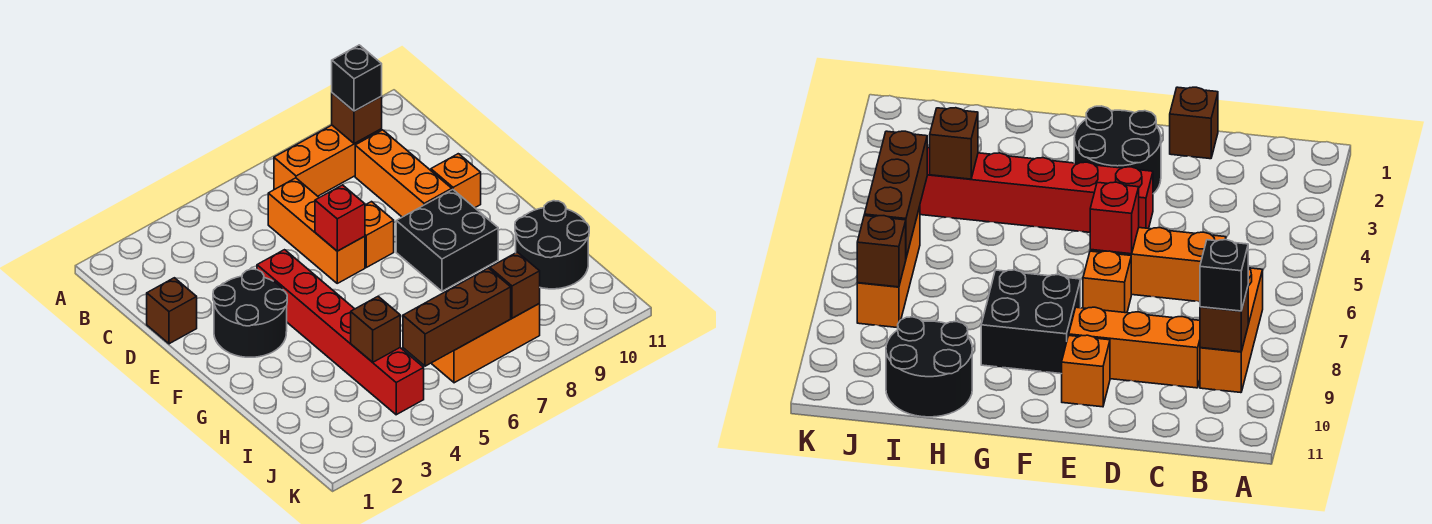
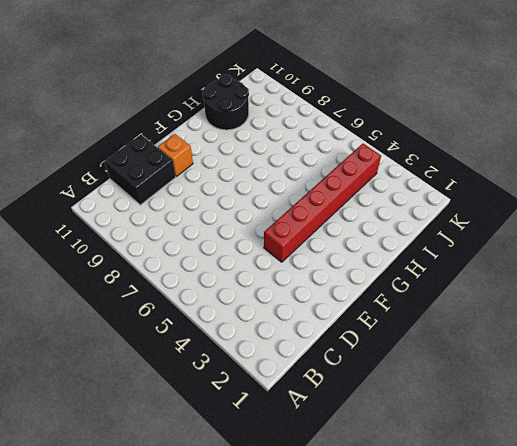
black 2x2 brick [104,135,176,205] -> black 2x2 brick moved to [396,190,498,291]
none -> orange 1x3 brick [274,125,382,196]
none -> orange 1x3 brick [268,178,365,283]
none -> orange 1x3 brick [355,130,452,217]

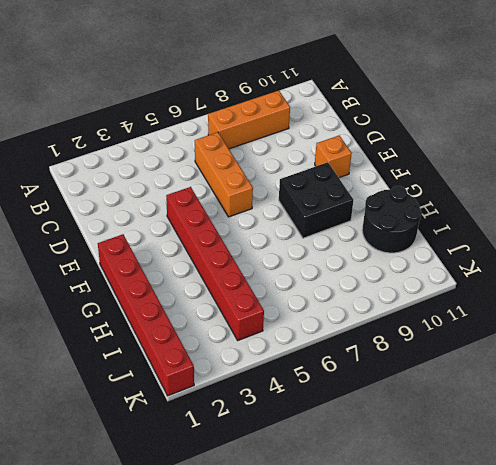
red 1x6 brick [98,234,194,396] -> none
none -> orange 1x3 brick [355,130,452,217]
none -> brown 1x1 brick [147,278,197,344]
none -> black 2x2 round brick [213,269,287,357]

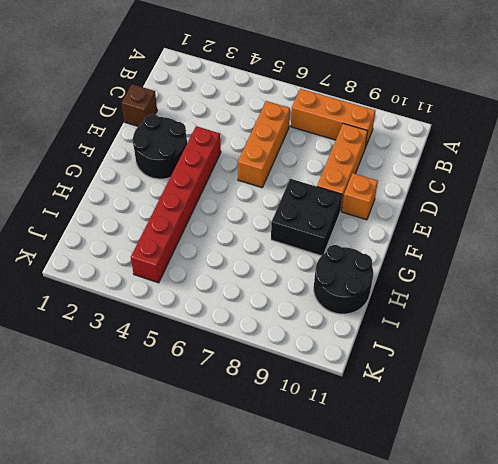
none -> orange 1x1 brick [365,202,394,267]
none -> orange 1x3 brick [432,304,540,383]
none -> brown 1x1 brick [332,93,382,144]

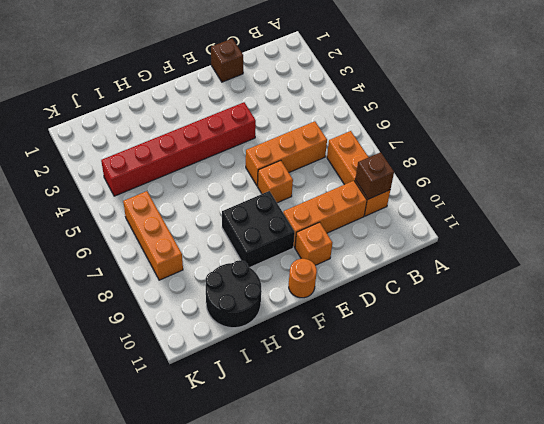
orange 1x1 round brick [289,259,317,298] -> none
none -> black 2x2 round brick [213,269,287,357]
none -> red 1x1 brick [315,185,365,251]
none -> brown 1x1 brick [351,296,400,362]

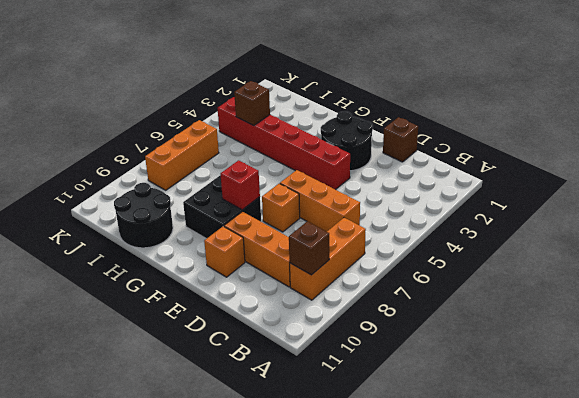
red 1x1 brick [221,160,260,210] -> red 1x1 brick moved to [315,185,365,251]
none -> brown 1x3 brick [403,268,511,366]
none -> brown 1x1 brick [490,252,540,318]
none -> black 1x1 brick [332,45,382,111]

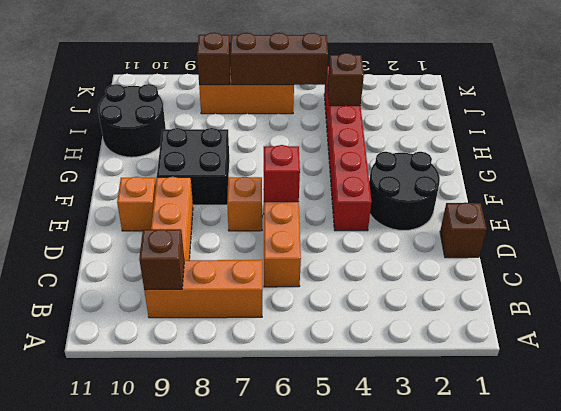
none -> black 1x1 brick [332,45,382,111]

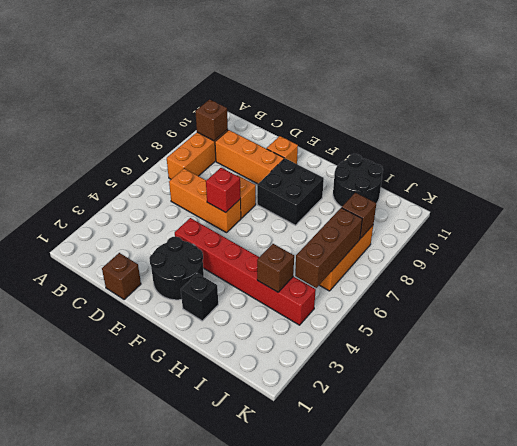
black 1x1 brick [181,273,218,321] -> black 1x1 brick moved to [332,45,382,111]

